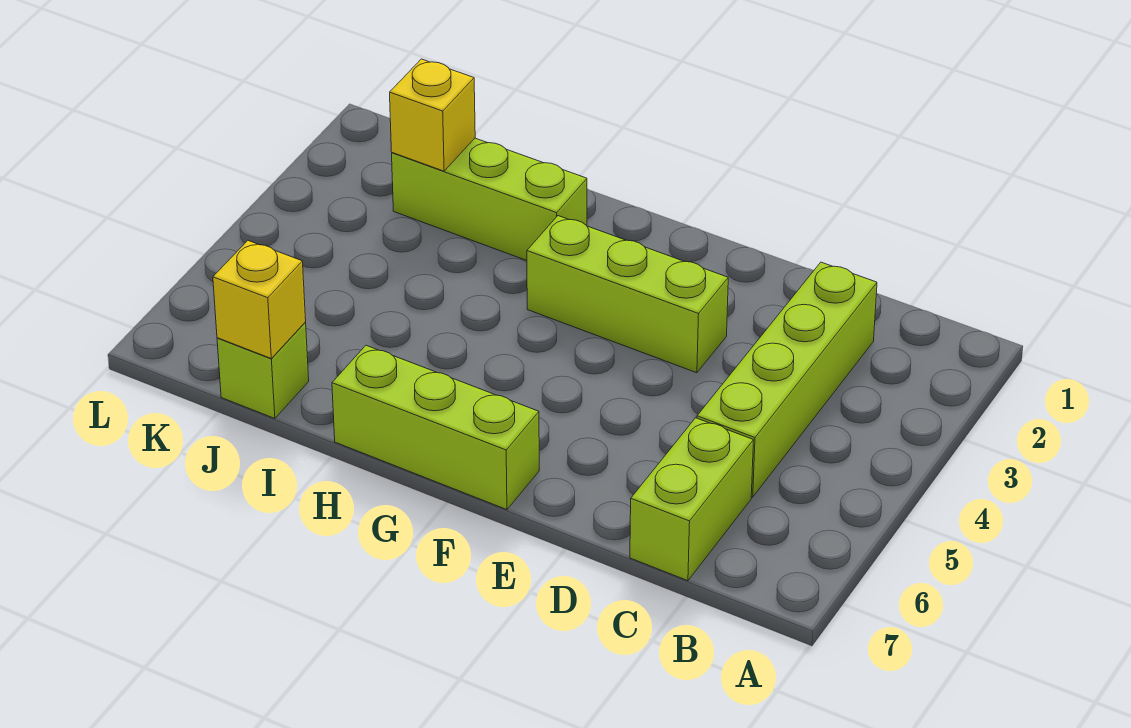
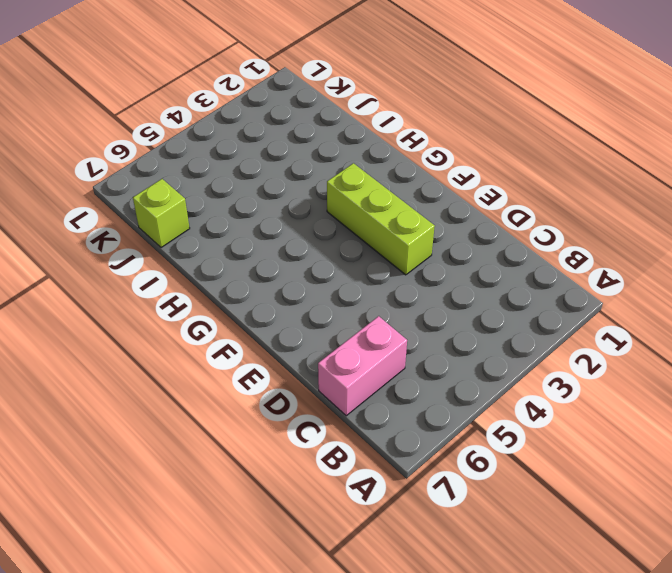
pink 1x2 brick [318,316,407,416] -> lime 1x2 brick [630,418,754,581]
none -> lime 1x4 brick [697,262,877,497]
none -> lime 1x3 brick [332,345,539,510]

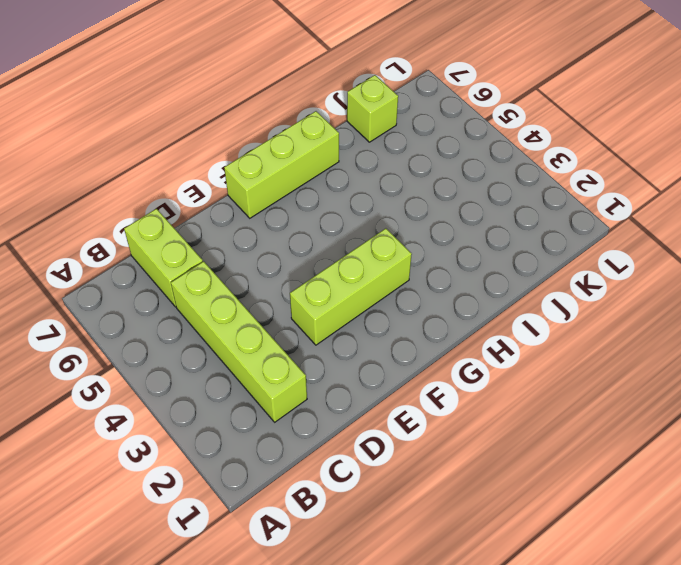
none -> lime 1x3 brick [392,138,587,260]
none -> yellow 1x1 brick [390,59,475,171]

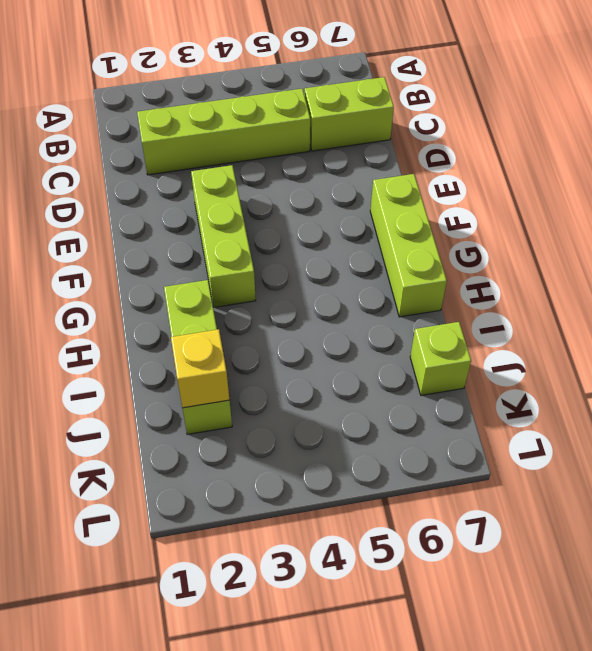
none -> yellow 1x1 brick [213,241,306,358]

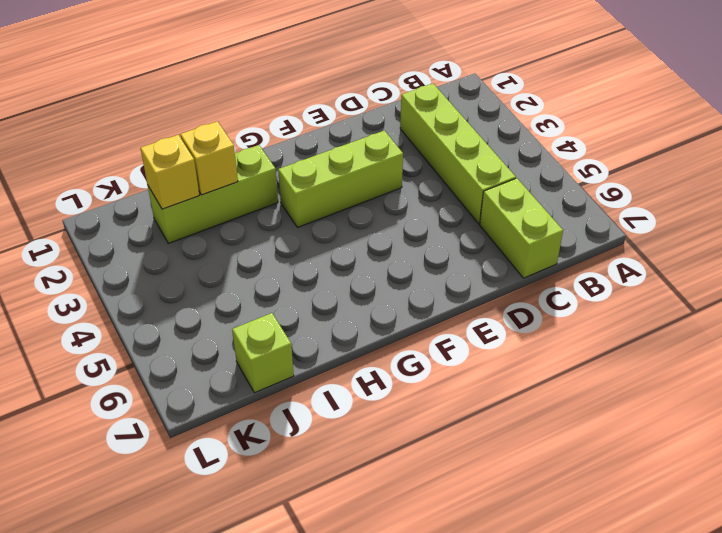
yellow 1x1 brick [180,121,238,195] -> yellow 1x1 brick moved to [213,241,306,358]
none -> lime 1x3 brick [332,345,539,510]

